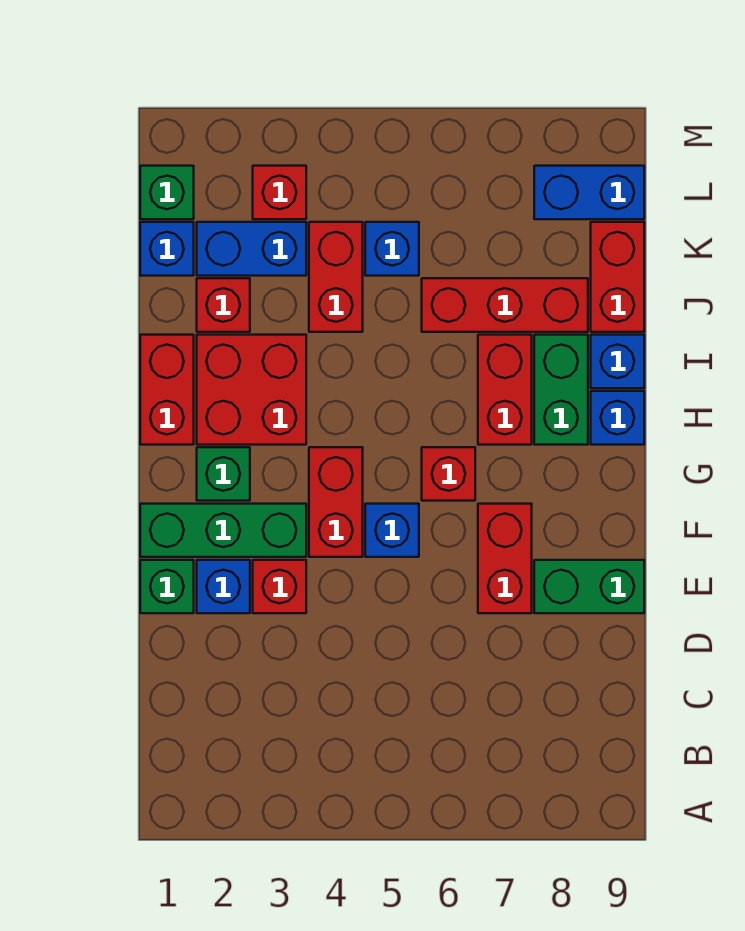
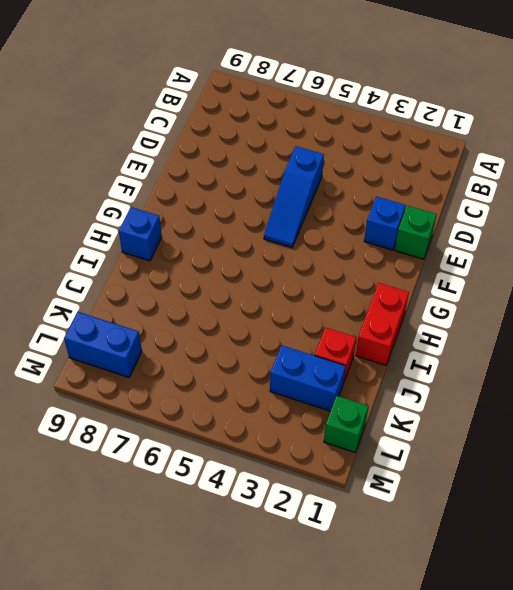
blue 1x3 slope [264,146,324,247] -> blue 1x1 brick [365,504,419,557]
none -> red 1x1 brick [253,560,306,613]
none -> red 1x2 brick [478,504,532,613]
none -> green 1x2 brick [534,560,644,613]

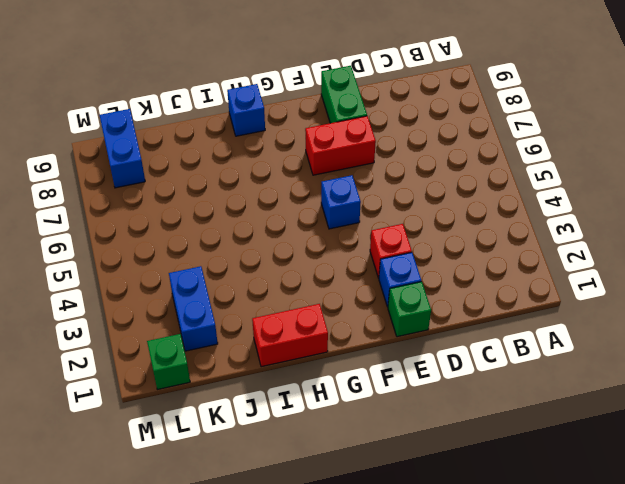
none -> green 1x3 brick [140,504,306,557]
none -> red 1x2 brick [309,447,363,557]
none -> green 1x1 brick [197,447,250,501]

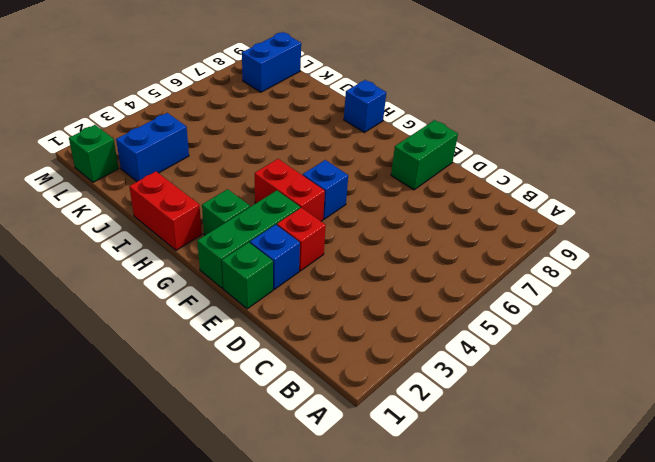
none -> red 1x2 brick [478,504,532,613]
none -> red 1x1 brick [422,447,475,501]
none -> red 2x2 brick [197,335,306,445]

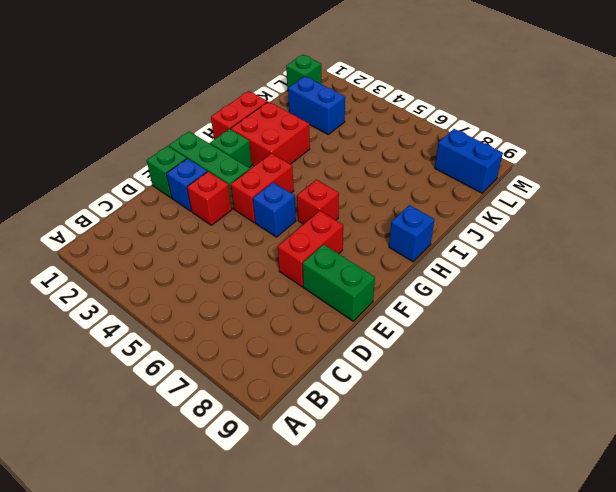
none -> red 1x2 brick [478,335,532,445]
none -> green 1x2 brick [534,335,588,445]
none -> blue 1x1 brick [591,335,644,388]

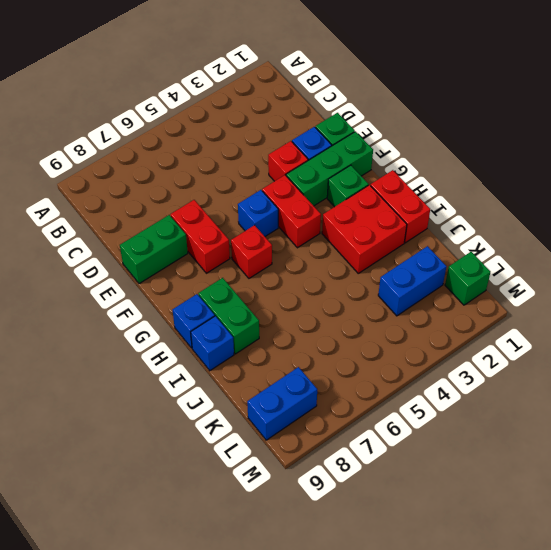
none -> red 1x2 brick [478,335,532,445]
none -> red 1x1 brick [197,278,250,332]
none -> red 1x2 brick [309,222,363,332]

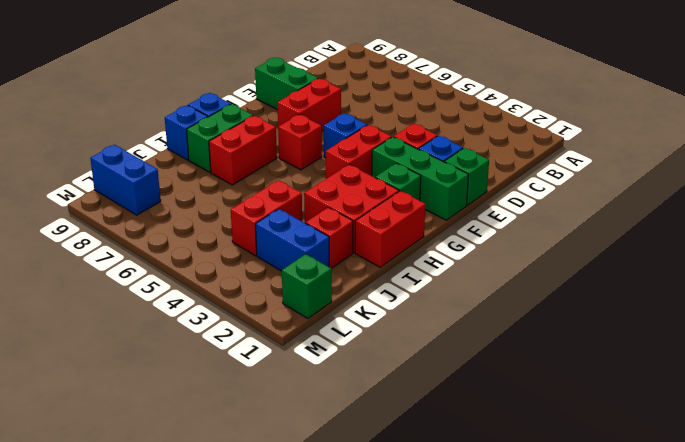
none -> red 1x3 brick [422,278,588,332]
none -> red 1x2 brick [591,222,644,332]
none -> blue 1x1 brick [140,222,194,276]

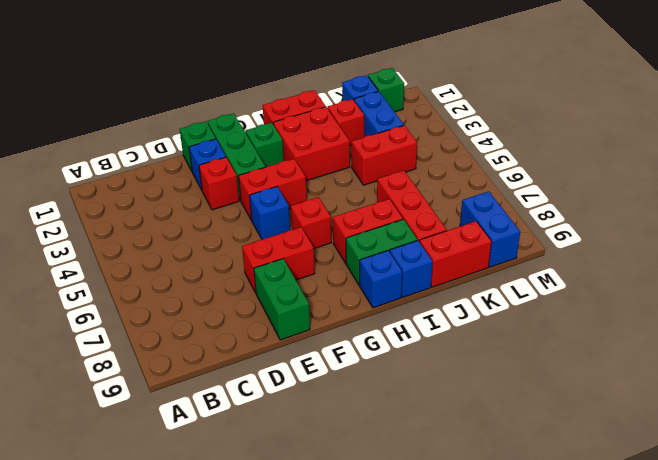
none -> blue 1x1 brick [365,222,419,276]
none -> red 1x1 brick [253,166,306,219]

